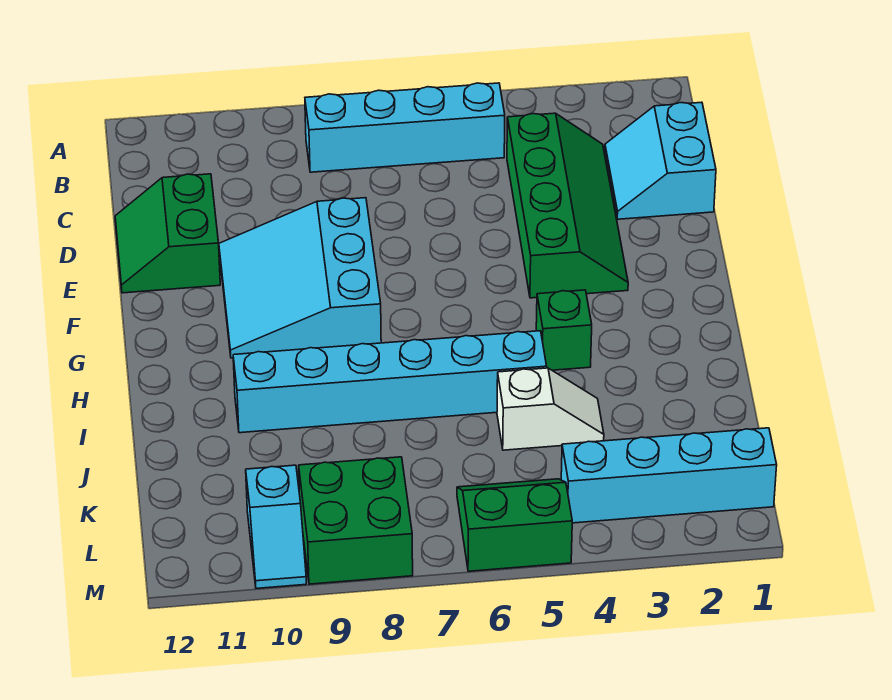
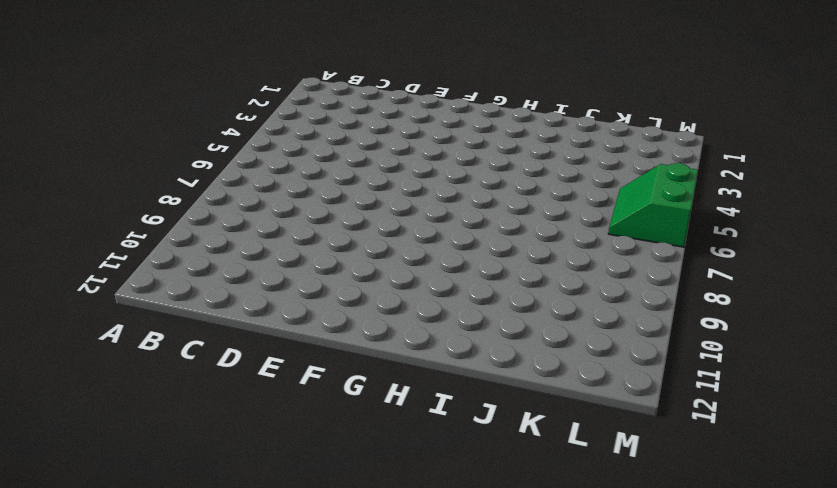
none -> cyan 1x4 brick [305,83,505,172]
none -> cyan 2x2 slope [605,102,716,219]
none -> green 2x4 slope [507,113,628,298]

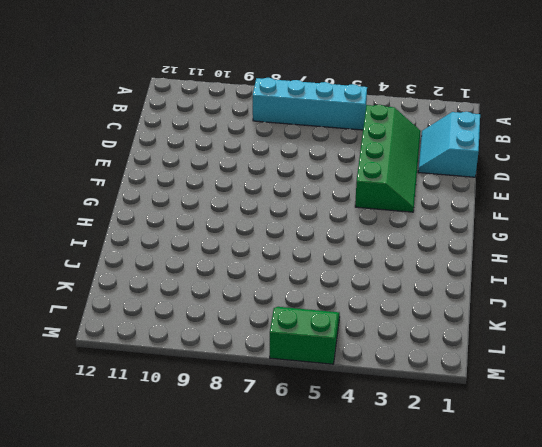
none -> green 2x2 slope [115,174,220,293]
none -> cyan 3x3 slope [219,198,381,358]
none -> green 1x1 brick [536,290,592,370]

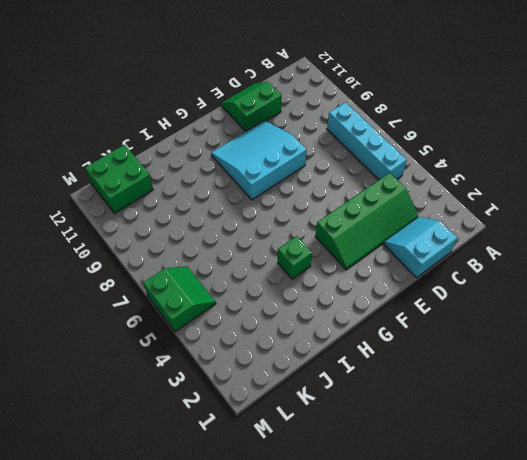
green 2x2 brick [85,145,153,213] -> green 2x2 brick moved to [299,457,413,584]
none -> cyan 1x6 brick [233,331,547,433]
none -> white 1x2 slope [497,368,604,450]
none -> cyan 1x4 brick [561,428,777,523]

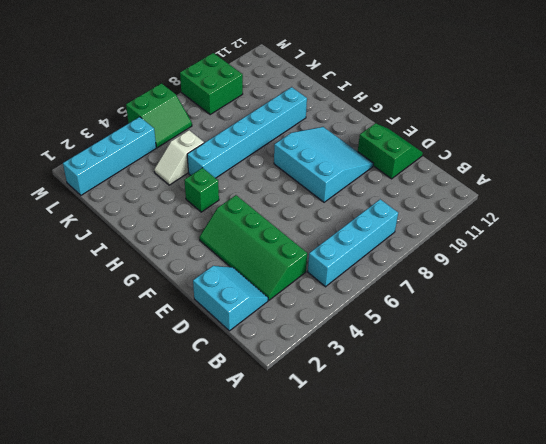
none -> cyan 1x2 slope [246,465,306,588]

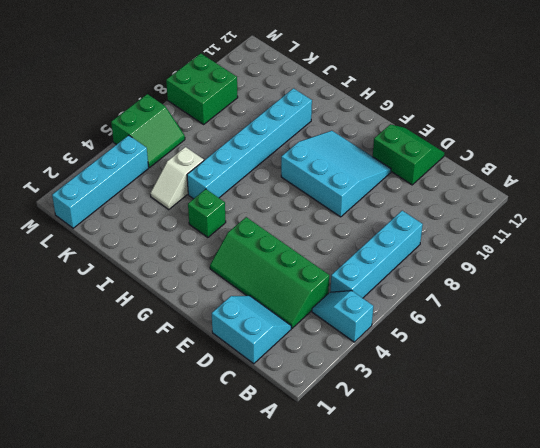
cyan 1x2 slope [312,291,373,342] -> cyan 1x2 slope moved to [246,465,306,588]

